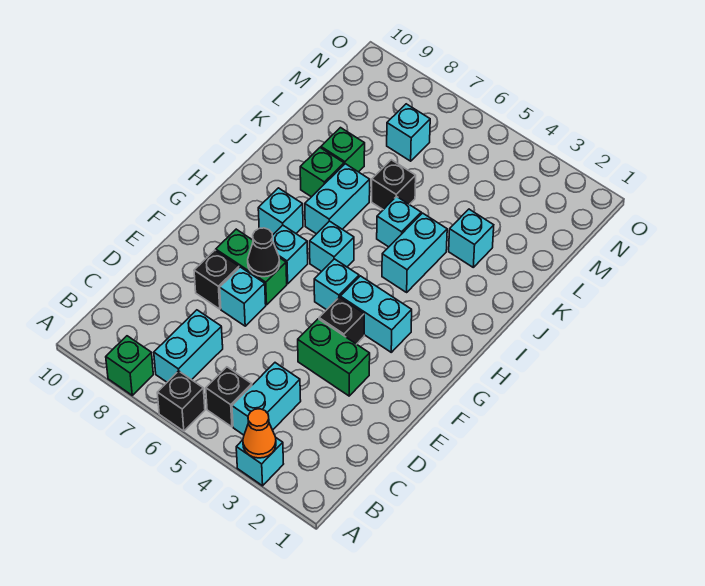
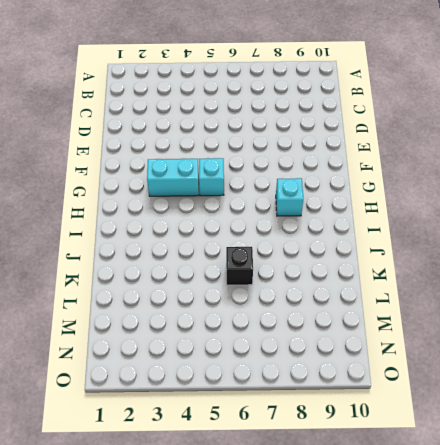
none -> cyan 1x1 brick [236,438,283,486]
none -> black 1x1 brick [157,371,205,431]
none -> green 1x1 brick [106,336,153,395]

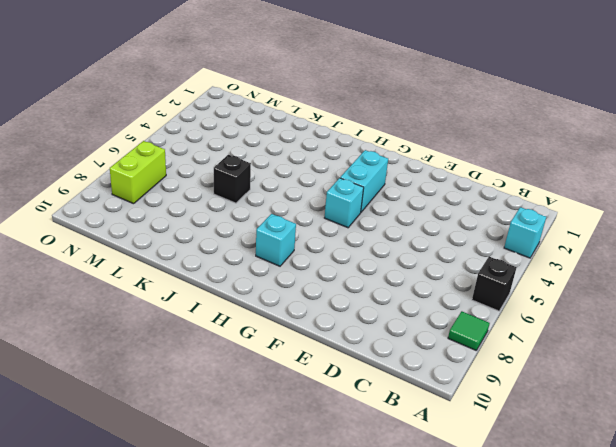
green 1x1 tile [448,311,490,350] -> green 1x1 brick [106,336,153,395]
lime 1x2 brick [110,141,166,204] -> none
none -> cyan 1x2 brick [232,363,301,435]
none -> black 1x1 brick [206,367,252,427]
none -> cyan 1x2 brick [154,310,223,382]

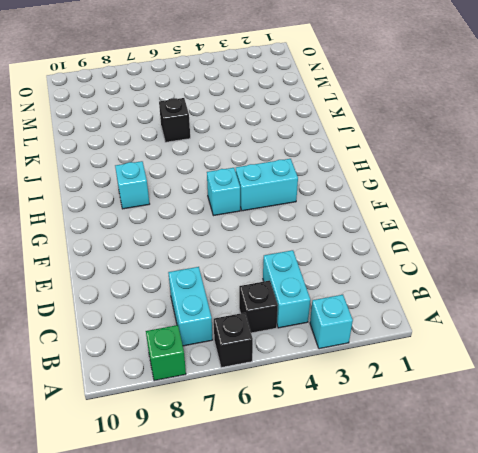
none -> green 1x2 brick [298,319,370,396]
none -> cyan 1x1 brick [220,267,266,326]
none -> black 1x1 brick [194,250,239,309]

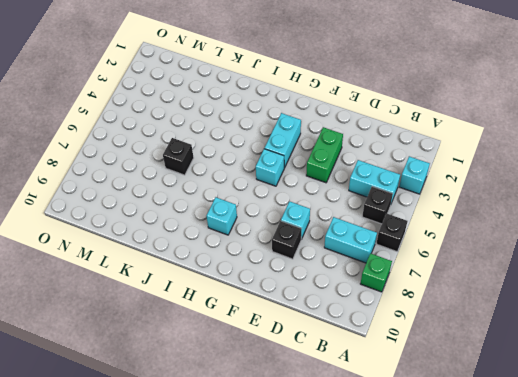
none -> black 1x1 brick [319,297,364,344]
none -> green 1x2 brick [216,229,287,305]
none -> cyan 1x1 brick [272,225,308,284]

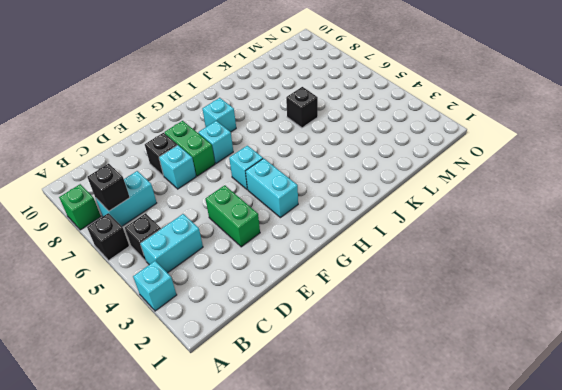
black 1x1 brick [87,164,130,211] -> black 1x1 brick moved to [319,297,364,344]
none -> cyan 1x1 brick [310,221,354,272]
none -> cyan 1x2 brick [382,213,447,292]
none -> cyan 1x2 brick [305,164,370,234]

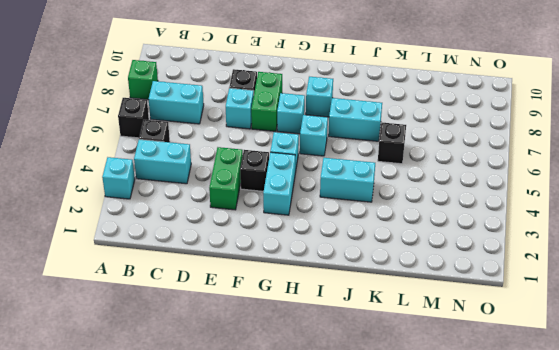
none -> cyan 1x1 brick [377,196,421,247]
none -> green 1x1 brick [300,148,344,197]
none -> cyan 1x1 brick [449,209,494,267]

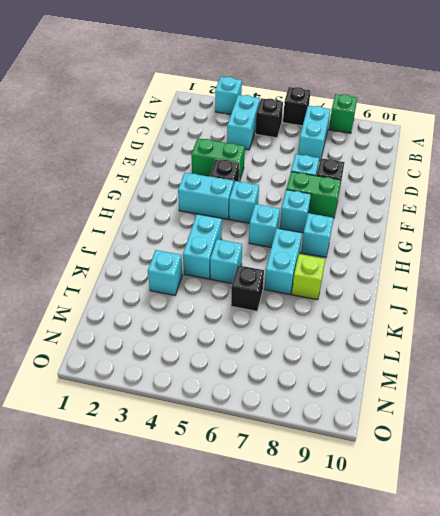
lime 1x1 brick [292,254,325,300] -> green 1x1 brick [300,148,344,197]
none -> green 1x1 brick [321,128,365,172]
none -> cyan 1x1 brick [387,104,430,161]
none -> orange 1x1 cone [243,409,276,458]

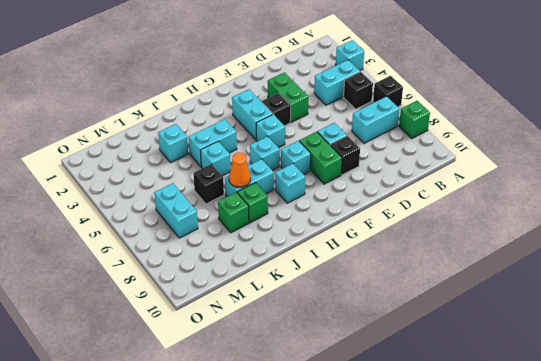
orange 1x1 cone [229,153,251,187] -> orange 1x1 cone moved to [243,409,276,458]
cyan 1x2 brick [154,183,198,238] -> cyan 1x1 brick [387,104,430,161]
none -> black 1x1 cone [248,228,280,277]

